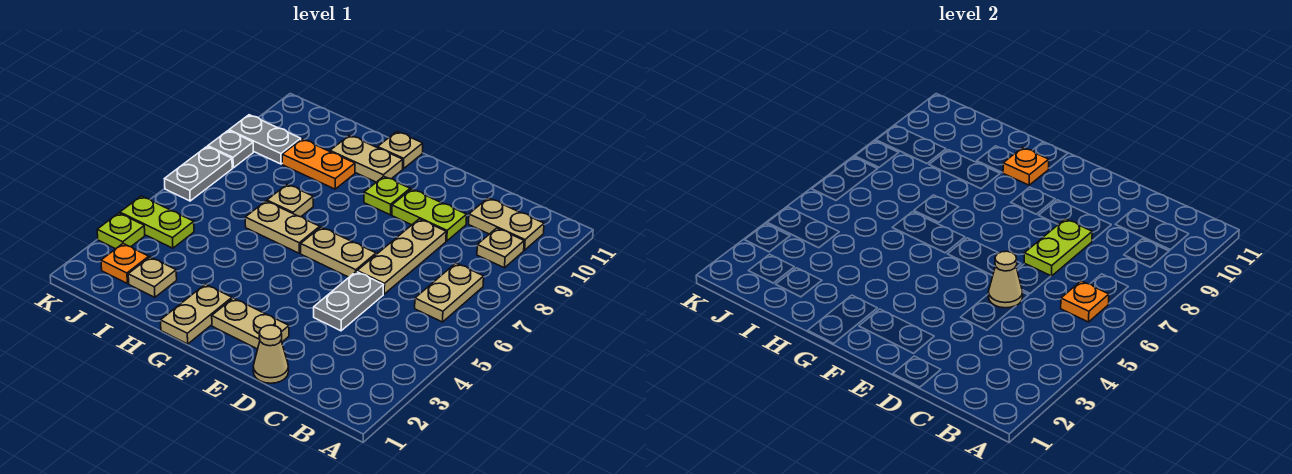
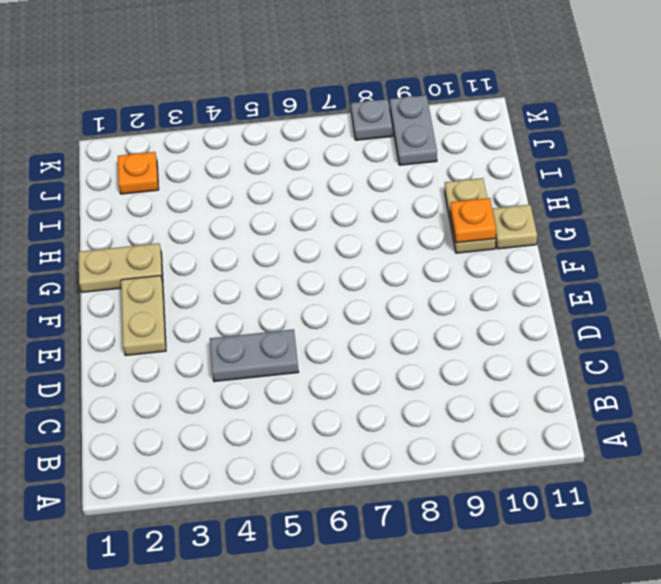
none -> tan 1x2 plate [415,263,484,322]
none -> tan 1x1 plate [477,228,524,268]
none -> tan 1x2 plate [469,198,544,250]

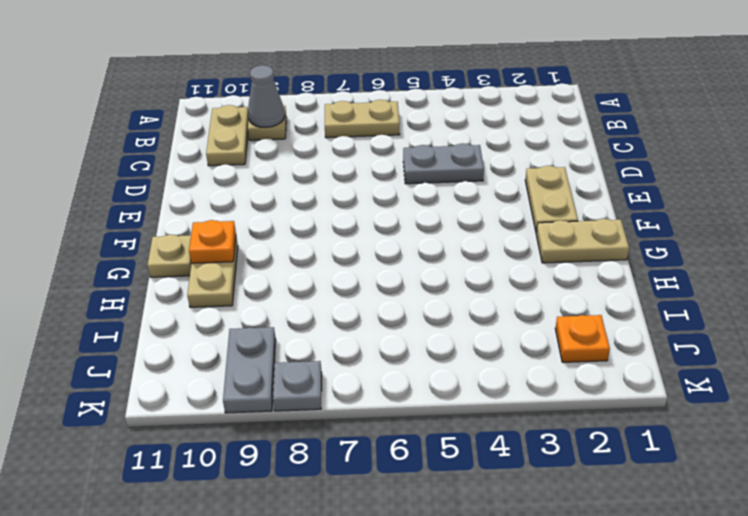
grey 1x1 cone [248,65,285,127] -> none
none -> tan 1x1 cone [253,325,289,383]
none -> tan 1x3 plate [357,219,446,294]
none -> lime 1x2 plate [392,189,467,241]

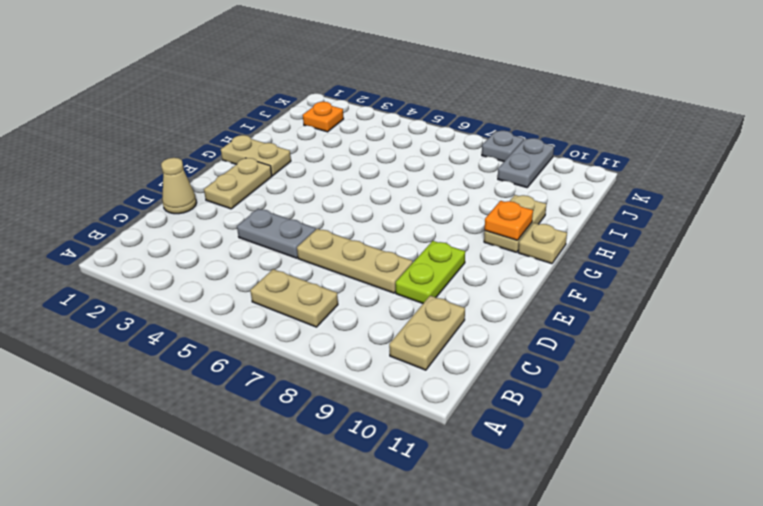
none -> tan 1x1 plate [477,228,524,268]
none -> tan 1x2 plate [301,227,376,277]
none -> lime 1x1 plate [364,176,410,215]

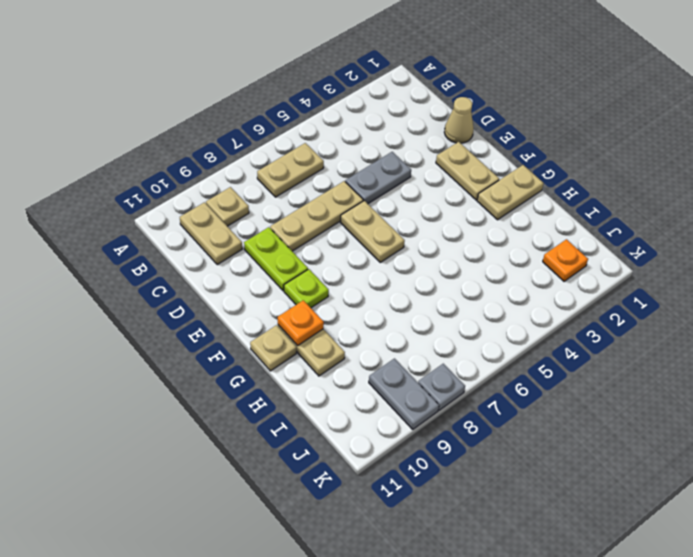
none -> tan 1x2 plate [245,201,320,253]
none -> tan 1x1 plate [267,184,313,217]
none -> orange 1x2 plate [282,139,355,189]

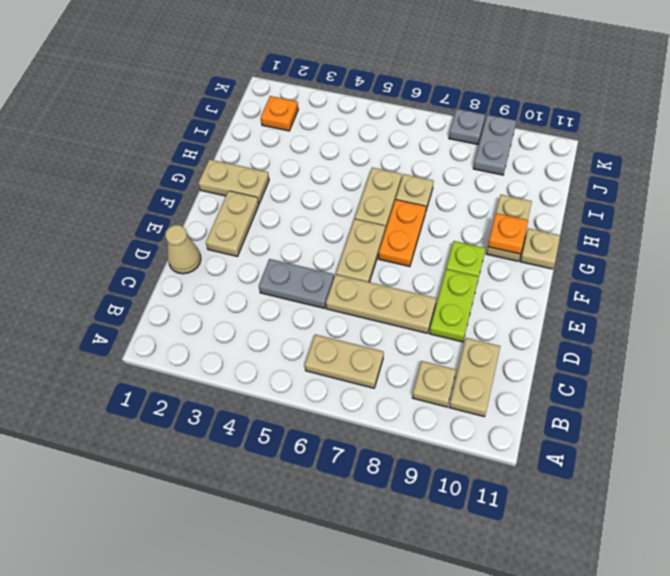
orange 1x2 plate [378,200,426,267] -> orange 1x2 plate moved to [282,139,355,189]
none -> tan 1x1 plate [128,257,177,297]
none -> lime 1x2 plate [120,196,194,248]
none -> lime 1x1 plate [97,213,145,249]

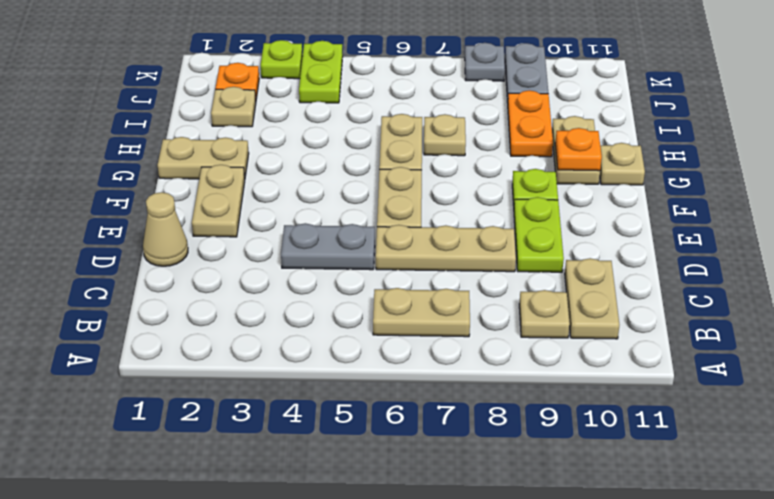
none -> grey 1x2 plate [165,147,232,201]
none -> orange 1x1 plate [1061,281,1109,322]
none -> tan 1x1 cone [988,251,1023,308]

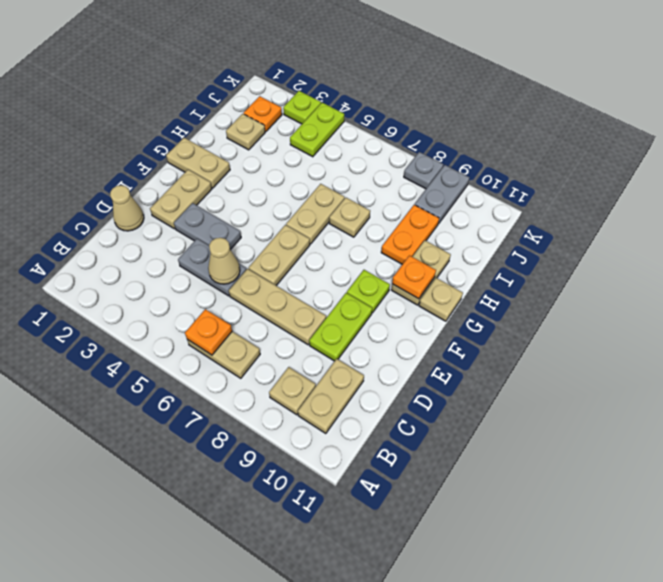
grey 1x2 plate [174,203,241,250] -> grey 1x2 plate moved to [165,147,232,201]
none -> lime 1x2 plate [1024,219,1092,276]

